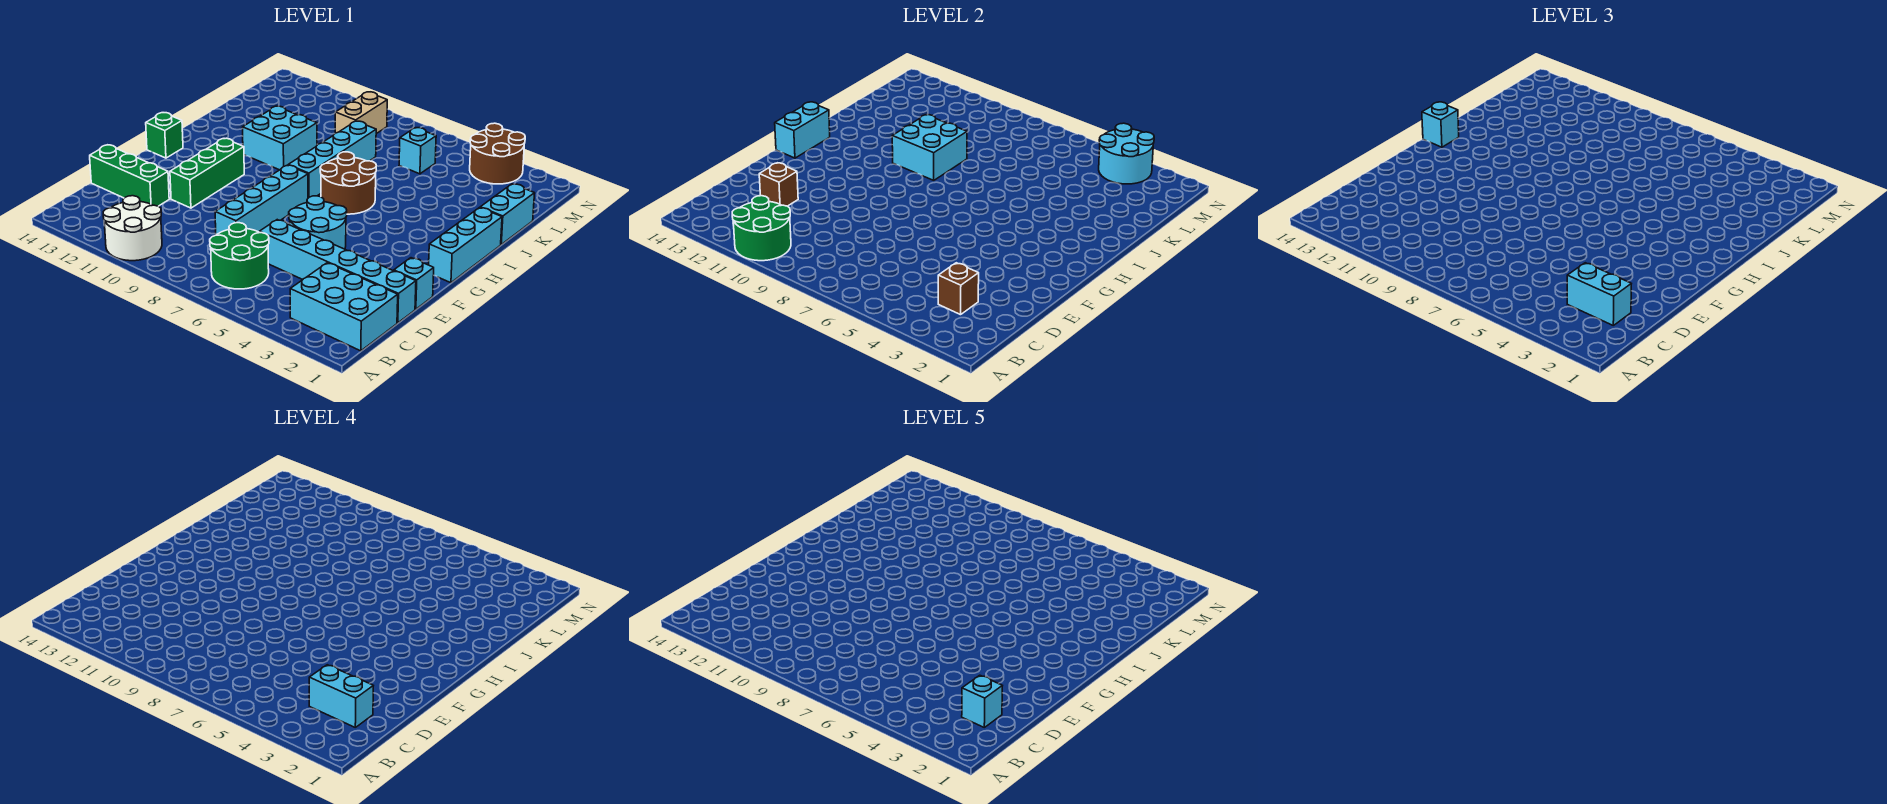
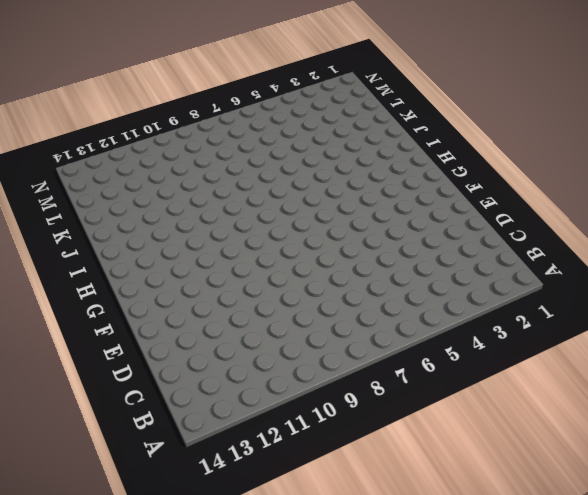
none -> white 2x2 round brick [103,196,162,261]
none -> cyan 2x3 brick [290,263,398,351]
none -> green 2x2 round brick [210,223,269,289]

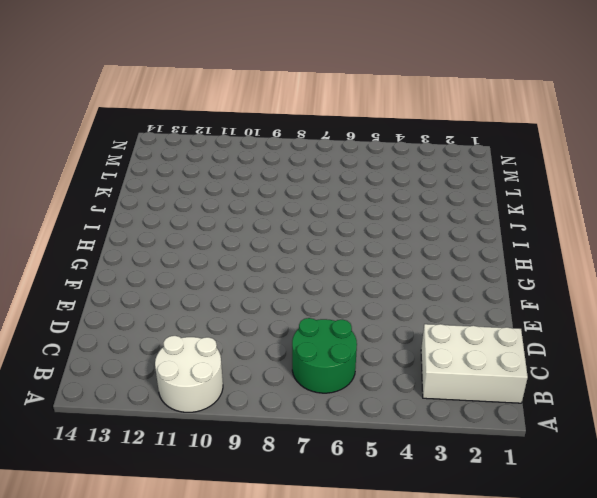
white 2x3 brick [421,324,528,403] -> cyan 2x3 brick [290,263,398,351]
none -> cyan 1x6 brick [259,220,416,323]
none -> cyan 1x4 brick [215,165,308,235]
none -> green 1x3 brick [90,145,169,206]

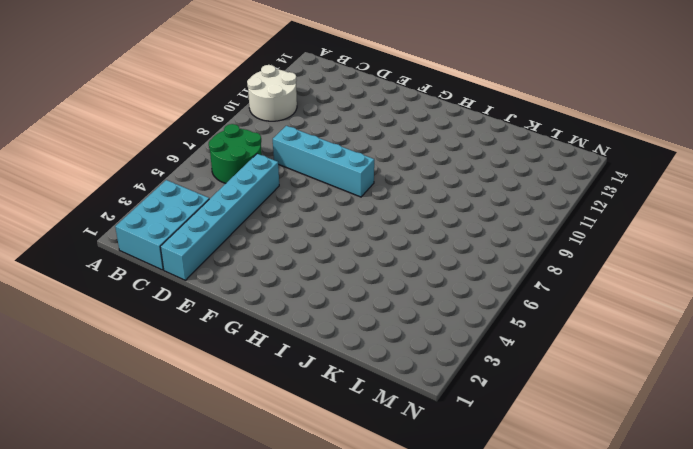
none -> green 1x3 brick [90,145,169,206]
none -> cyan 1x1 brick [394,258,434,309]
none -> cyan 2x2 round brick [289,196,347,249]

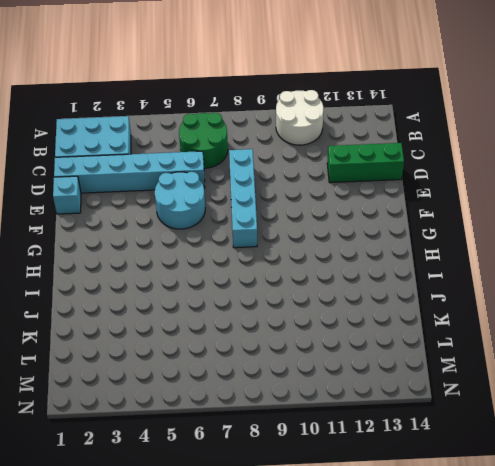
none -> green 1x3 brick [170,138,244,208]
none -> cyan 1x3 brick [429,208,502,283]
none -> green 1x1 brick [146,113,183,158]

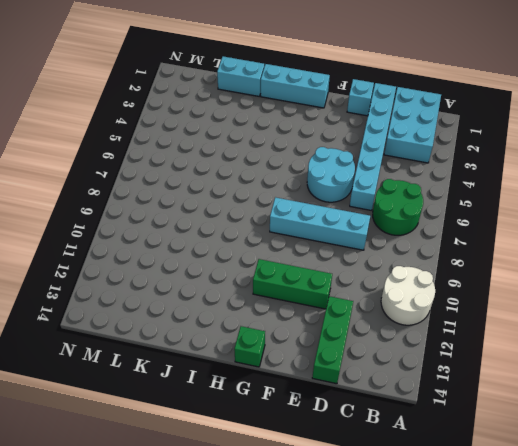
none -> brown 2x2 round brick [320,152,376,214]
none -> cyan 1x4 brick [288,121,376,198]
none -> cyan 2x2 brick [243,106,317,170]

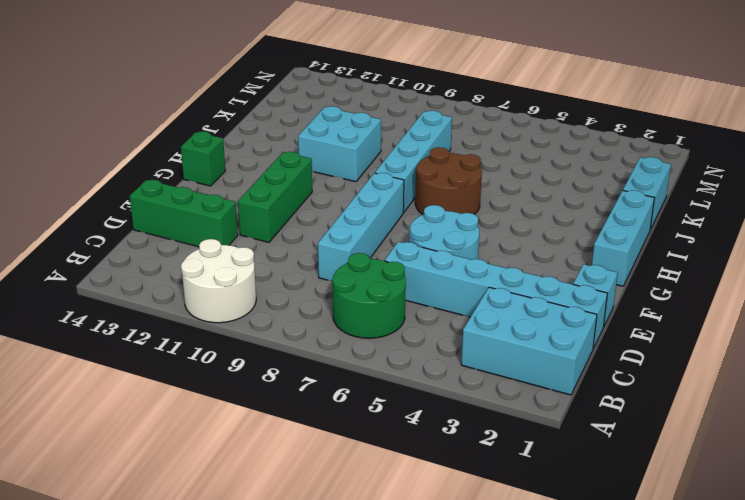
none -> cyan 1x1 brick [399,128,436,174]
none -> tan 1x2 brick [335,92,387,134]
none -> brown 2x2 round brick [470,123,525,184]

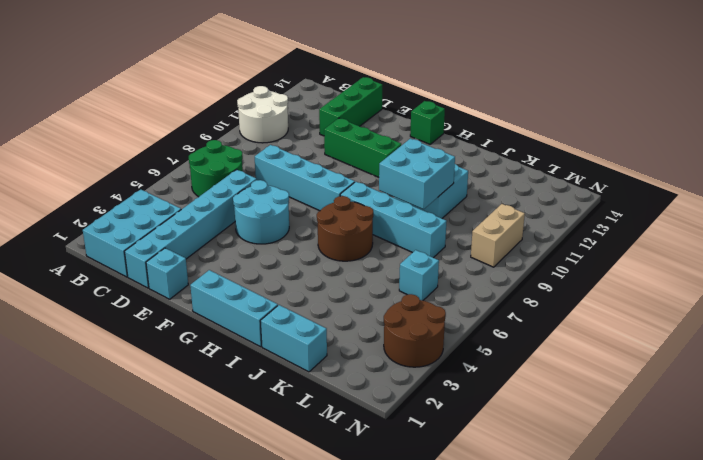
tan 1x2 brick [471,204,525,267] -> tan 1x2 brick turned to [335,92,387,134]
none -> green 2x2 round brick [732,196,791,261]
none -> brown 1x1 brick [938,263,979,315]
none -> brown 1x1 brick [759,163,798,206]

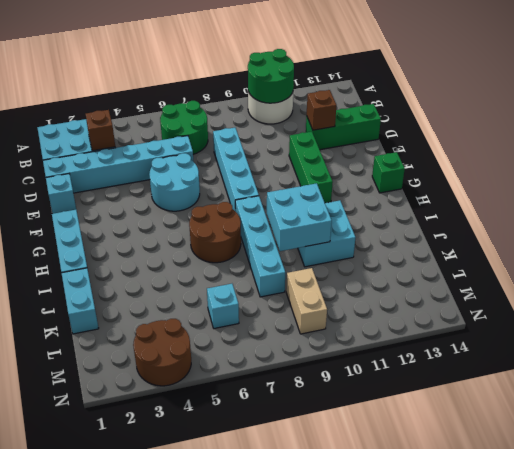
none -> cyan 1x2 brick [775,102,830,158]
none -> cyan 2x2 round brick [1099,123,1154,184]
none -> cyan 1x2 brick [1567,263,1631,325]

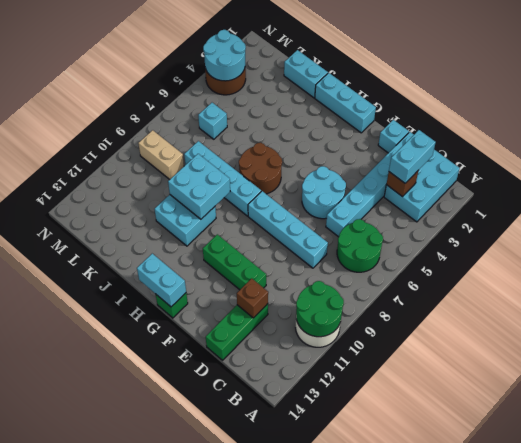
none -> cyan 1x1 brick [1422,102,1459,147]
none -> cyan 1x2 brick [309,665,373,727]
none -> cyan 1x1 brick [962,675,1002,727]

